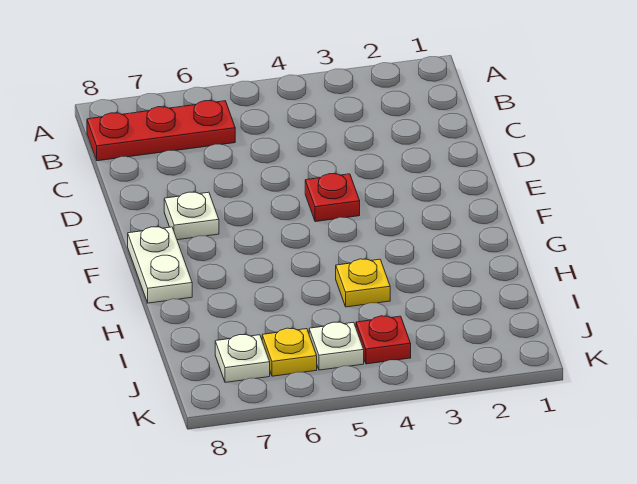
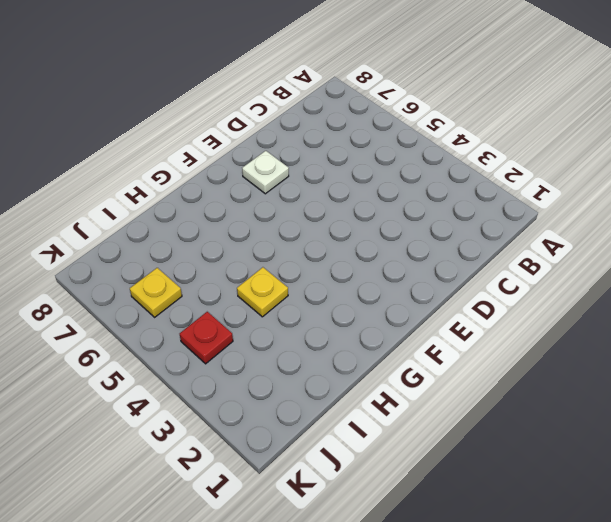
none -> red 1x3 plate [87,101,235,161]
none -> red 1x1 plate [305,174,360,222]

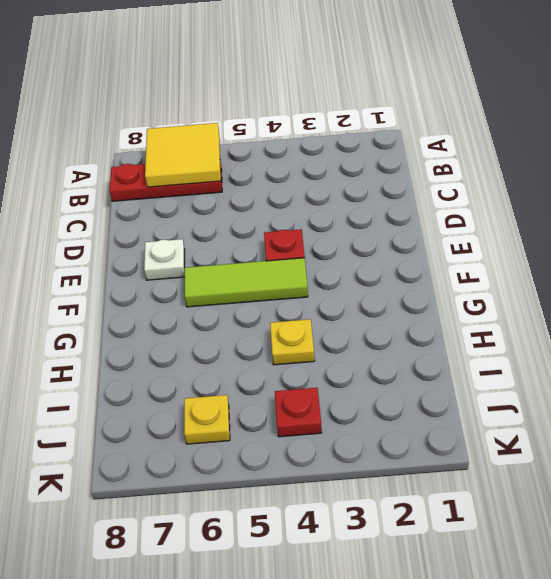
yellow 2x2 tile [145,123,221,187] -> none
lime 1x3 tile [185,258,308,307] -> none
none -> white 1x2 plate [128,227,192,303]
none -> white 1x1 plate [309,322,364,370]

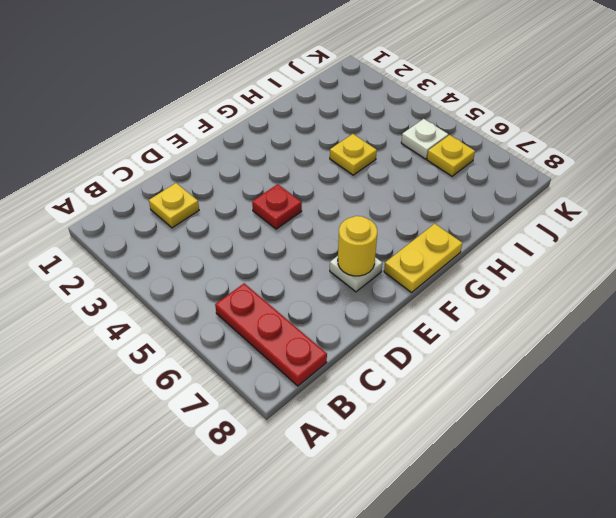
yellow 1x1 plate [149,183,199,228] -> none
yellow 1x1 round brick [338,216,377,276] -> none
yellow 1x2 plate [384,224,462,293] -> white 1x2 plate [128,227,192,303]
none -> red 1x1 plate [356,316,411,364]
none -> white 1x1 plate [215,335,270,382]

